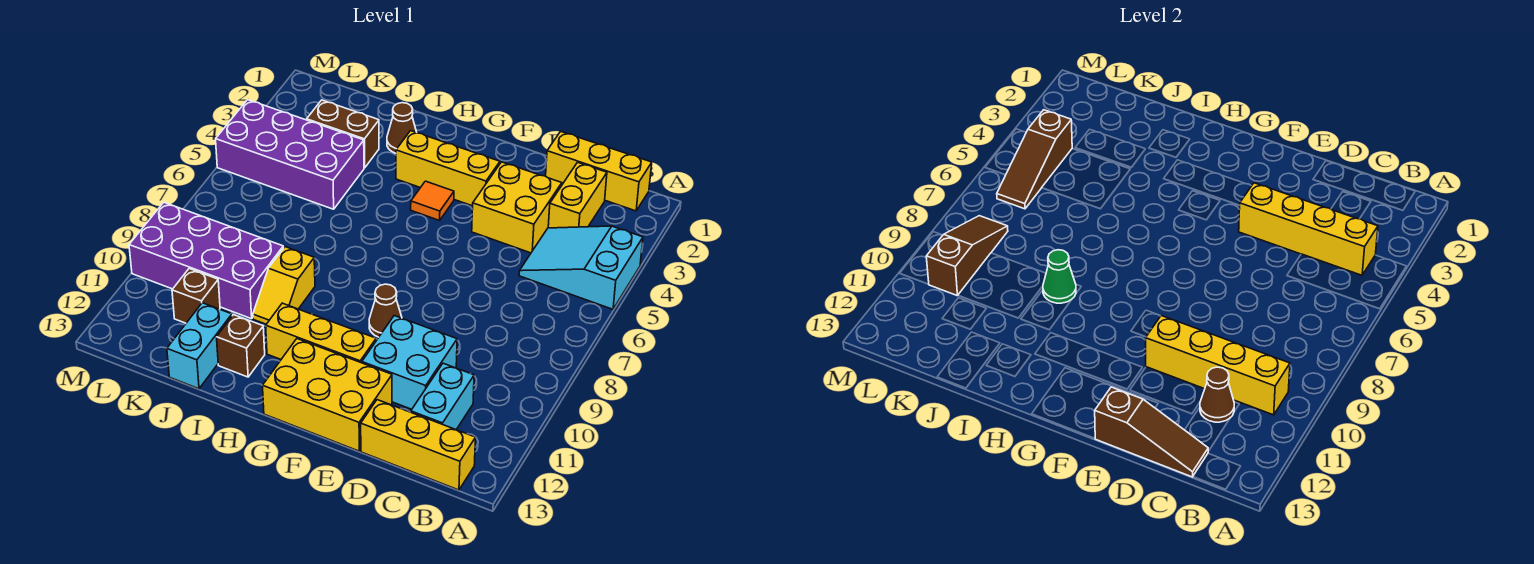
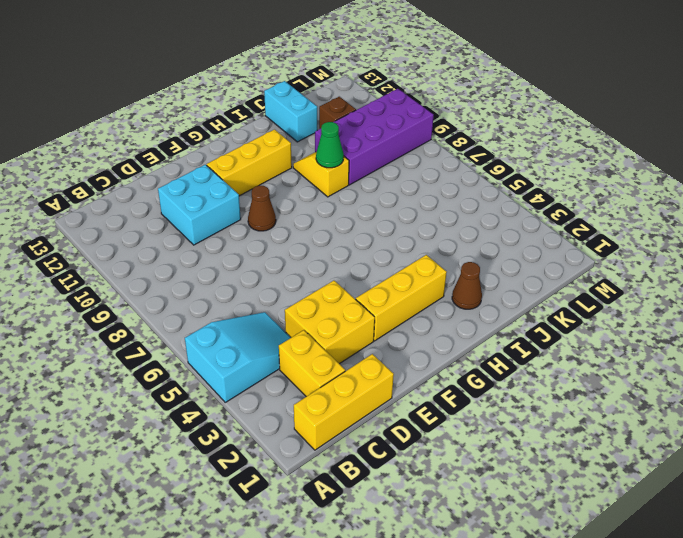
none -> yellow 1x3 brick [361,400,476,490]
none -> cyan 1x2 brick [411,363,474,429]
none -> yellow 2x3 brick [263,339,392,451]

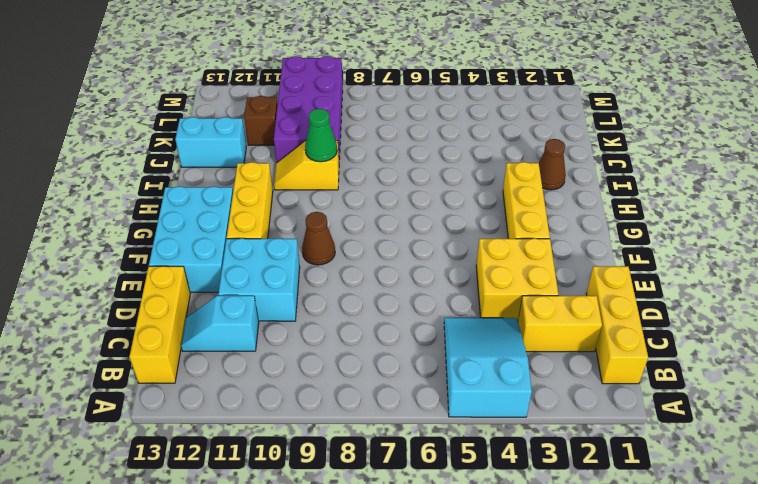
cyan 1x2 slope [181,296,259,351] -> cyan 1x2 brick [411,363,474,429]
cyan 2x3 brick [149,186,233,292] -> yellow 2x3 brick [263,339,392,451]
none -> orange 1x1 tile [411,181,454,220]
none -> brown 1x1 brick [217,315,265,377]
none -> brown 1x2 brick [307,100,379,168]

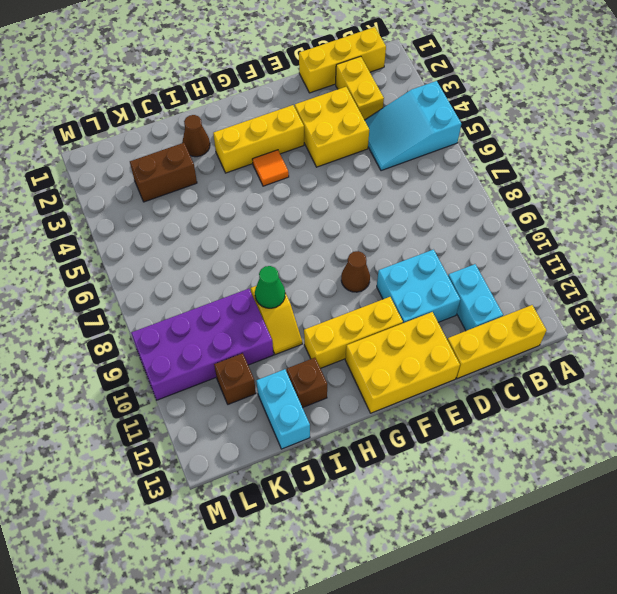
none -> purple 2x4 brick [216,100,364,209]
none -> yellow 1x4 brick [1239,183,1378,275]
none -> yellow 1x4 brick [1146,316,1290,415]

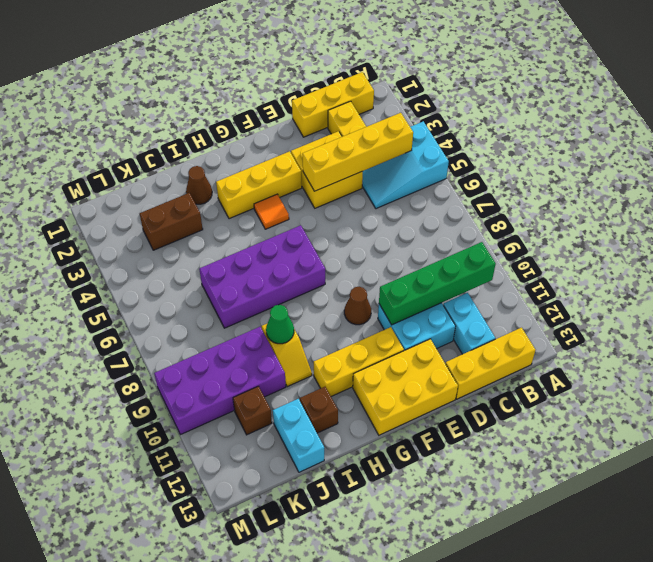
green 1x4 brick [379,242,496,325] -> yellow 1x4 brick [1146,316,1290,415]
purple 2x4 brick [199,225,325,328] -> purple 2x4 brick moved to [216,100,364,209]
none -> brown 1x1 cone [1200,367,1234,422]
none -> brown 1x3 slope [1095,387,1208,477]
none -> brown 1x3 slope [997,110,1072,209]

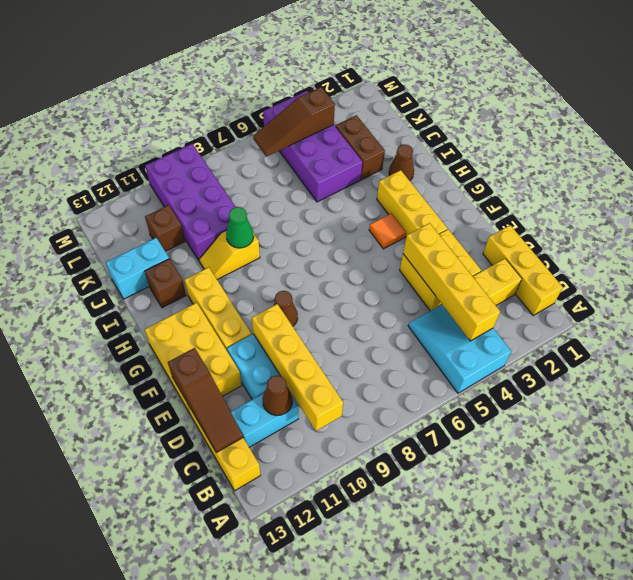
none -> brown 1x3 slope [926,216,1008,296]

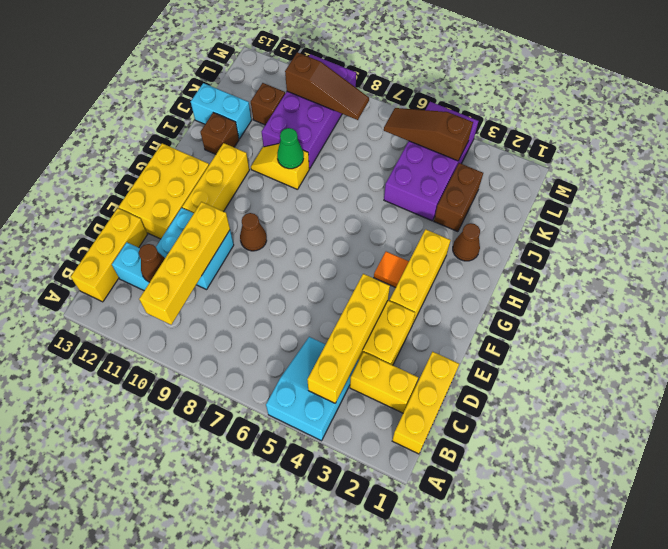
none -> brown 1x3 slope [1095,387,1208,477]

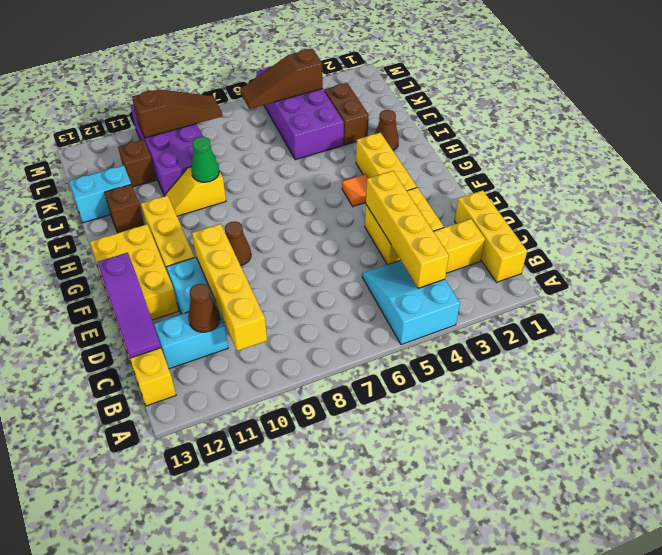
purple 1x3 slope [98,253,161,358] -> brown 1x3 slope [1095,387,1208,477]

